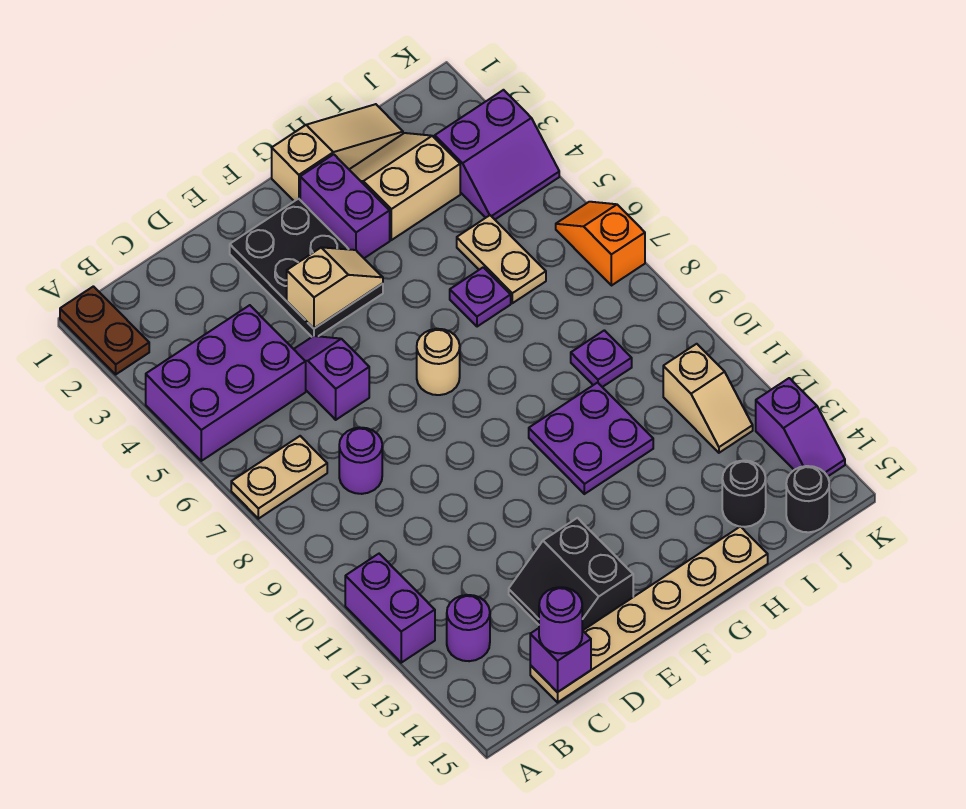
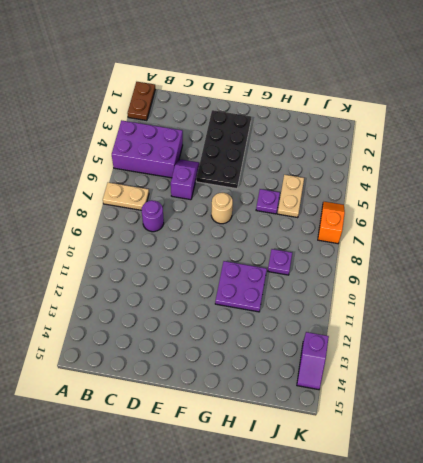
black 2x4 plate [196,110,251,189] -> black 2x3 plate [230,199,383,337]
none -> purple 1x2 brick [345,554,435,663]
none -> purple 1x1 round brick [447,595,490,661]
none -> tan 1x6 plate [530,526,768,702]

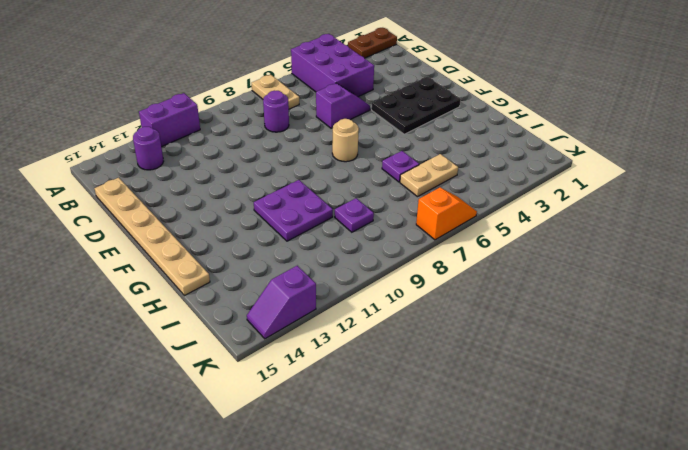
none -> black 2x2 slope [509,518,633,630]
none -> tan 1x3 slope [272,104,403,201]
none -> purple 1x2 brick [300,154,390,258]

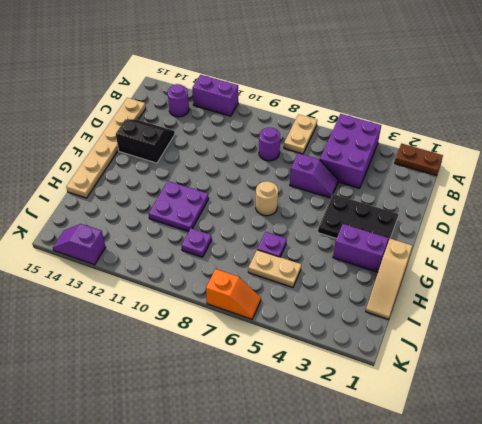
none -> tan 2x2 slope [349,133,460,240]
none -> black 1x1 round brick [722,460,766,527]
none -> purple 2x2 slope [435,90,559,219]

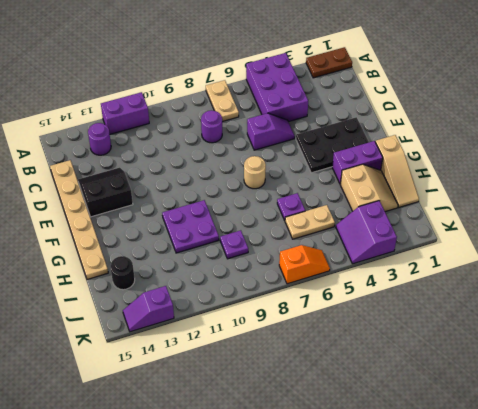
none -> tan 1x2 slope [663,344,753,453]
none -> black 1x1 round brick [786,466,829,532]
none -> purple 1x1 brick [530,628,591,692]

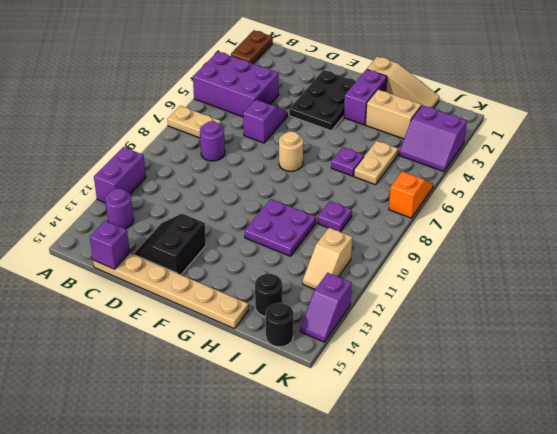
none -> tan 1x2 slope [287,247,383,328]
none -> purple 1x1 round brick [539,587,582,654]

